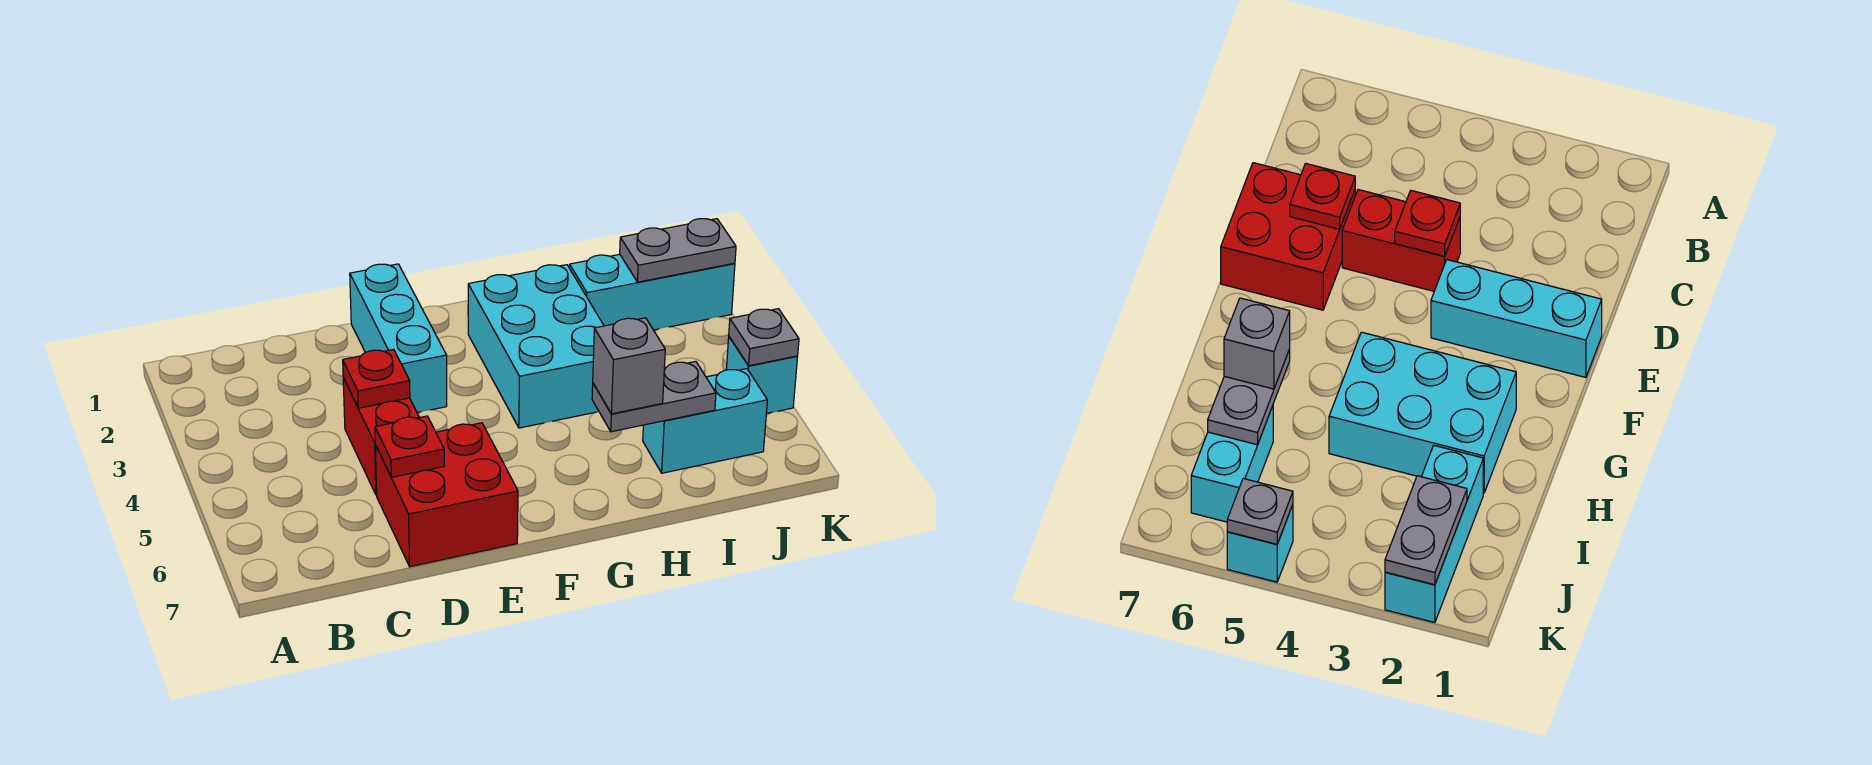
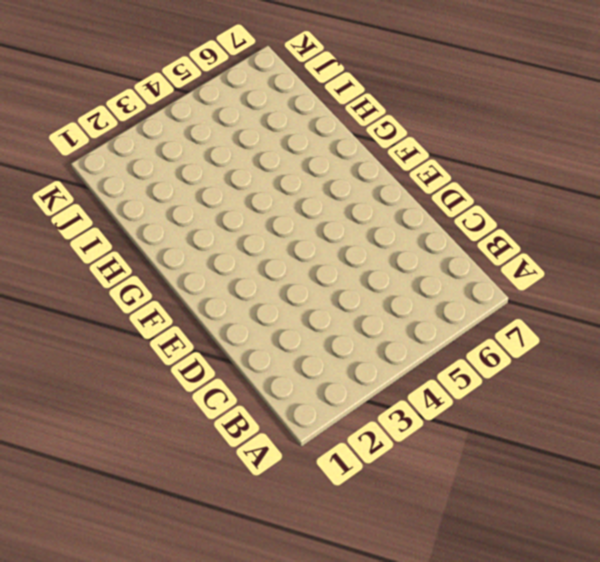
none -> red 1x2 brick [343,378,420,495]
none -> red 2x2 brick [375,423,518,567]
none -> cyan 1x3 brick [350,264,447,413]

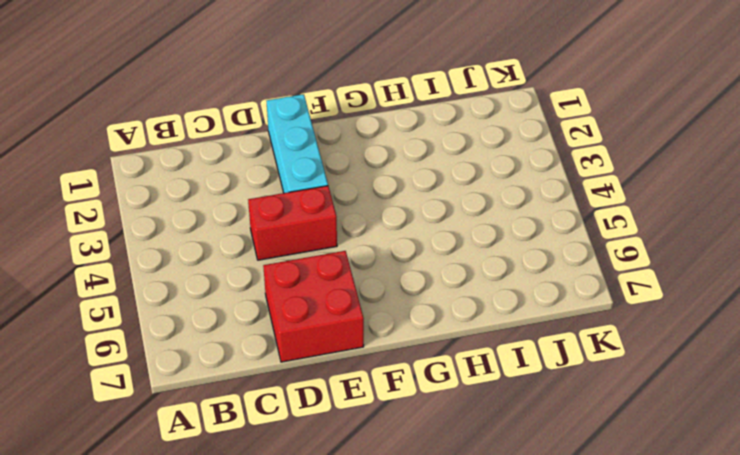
red 1x2 brick [248,186,337,260] -> red 1x2 brick turned to [343,378,420,495]
none -> cyan 2x3 brick [468,265,604,428]
none -> cyan 1x3 brick [570,254,735,330]
none -> cyan 1x2 brick [643,369,767,473]

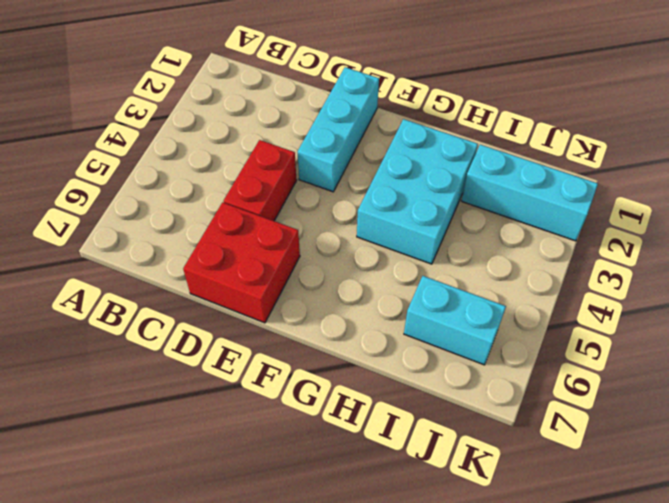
none -> cyan 1x1 brick [726,337,798,414]
none -> red 1x1 plate [343,349,410,408]
none -> red 1x1 plate [375,416,444,477]

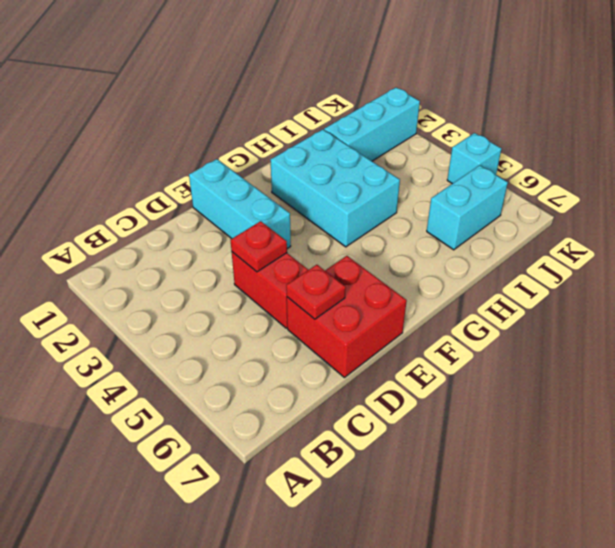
none -> grey 1x2 plate [592,362,716,432]
none -> grey 1x2 plate [620,219,736,282]
none -> grey 1x1 plate [729,309,799,366]

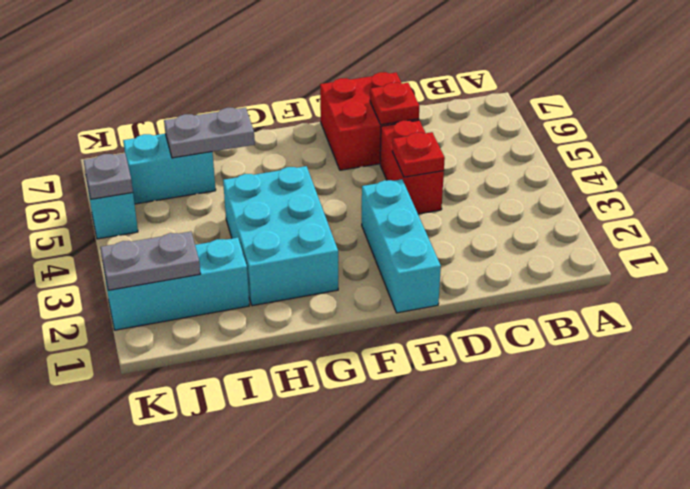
none -> grey 1x1 brick [593,318,665,414]

